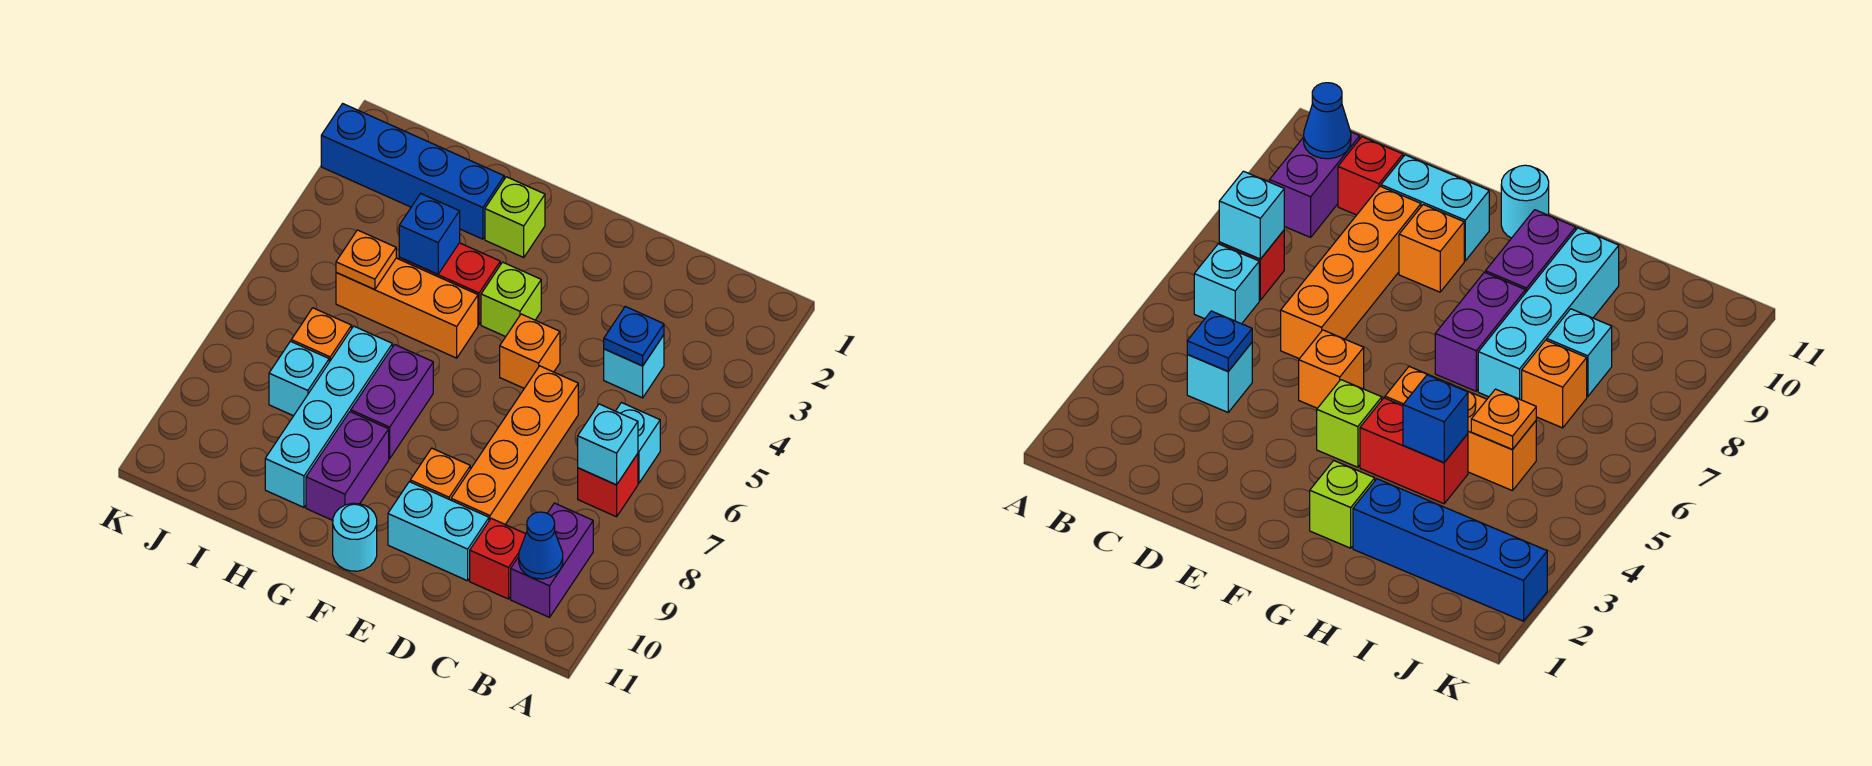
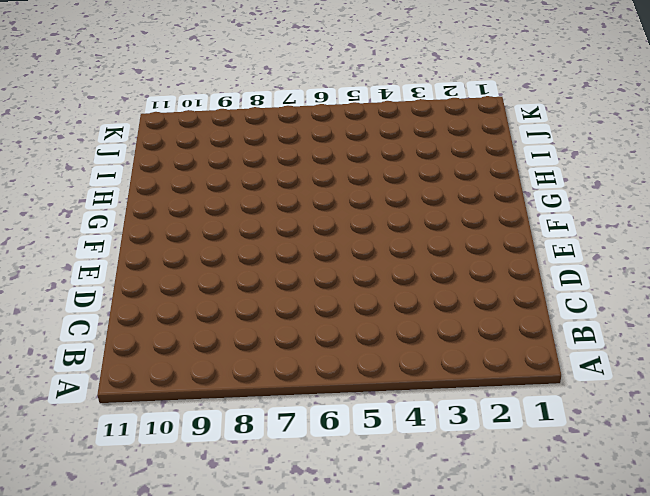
none -> cyan 1x1 brick [616,403,660,483]
none -> red 1x1 brick [578,454,638,517]
none -> purple 1x2 brick [511,503,593,617]

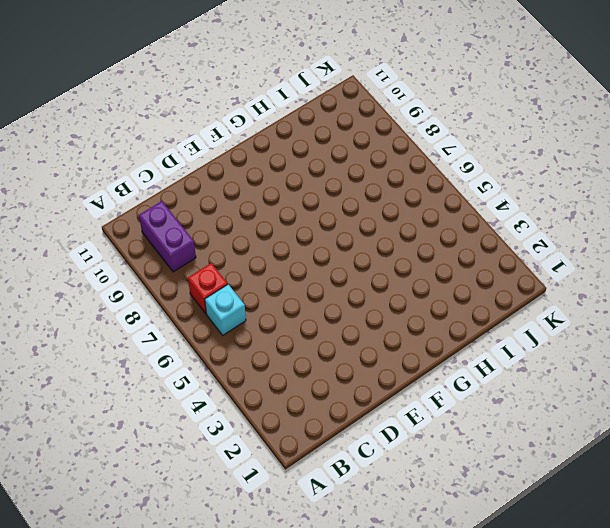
none -> cyan 1x1 brick [604,335,664,398]
none -> red 1x1 brick [470,518,526,599]
none -> orange 1x4 brick [451,366,578,524]

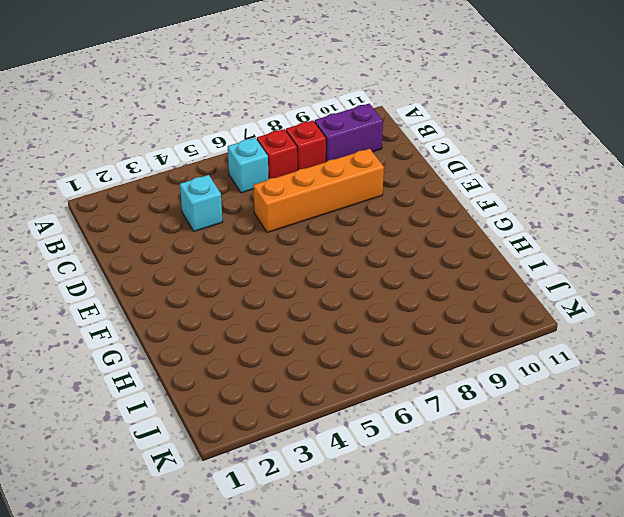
red 1x1 brick [286,121,326,170] -> red 1x1 brick moved to [470,518,526,599]
none -> cyan 1x2 brick [388,482,489,581]
none -> orange 1x1 brick [500,314,560,388]
none -> orange 1x1 brick [410,448,470,500]

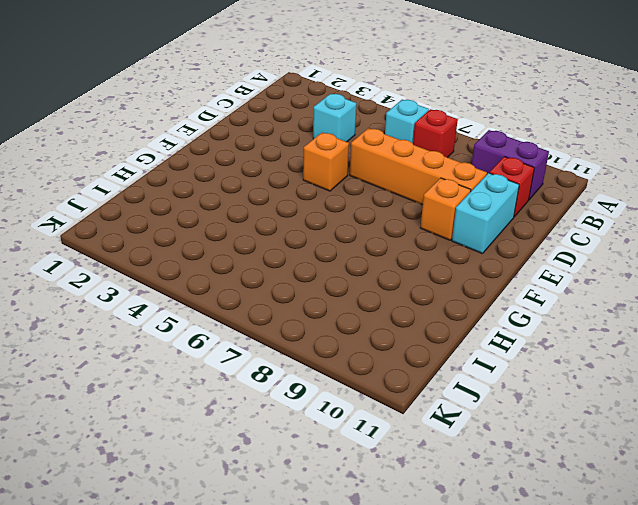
none -> lime 1x1 brick [481,262,541,337]
none -> cyan 1x1 round brick [333,503,377,571]
none -> lime 1x1 brick [485,177,545,257]

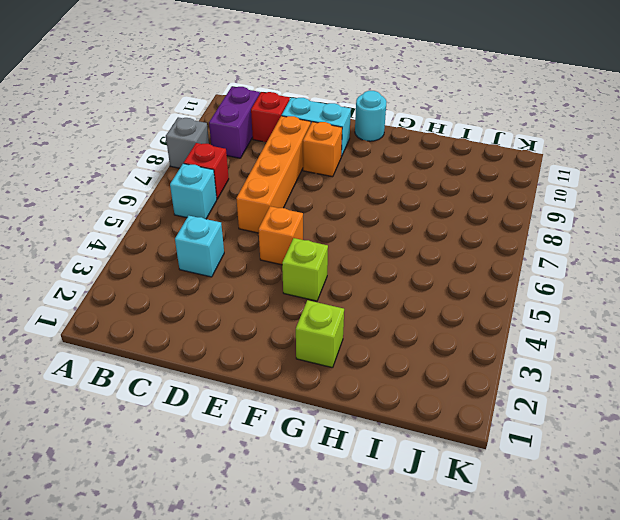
grey 1x1 brick [166,117,209,169] -> none
none -> red 1x2 brick [399,243,500,325]
none -> orange 1x3 brick [336,258,478,358]
none -> purple 1x2 brick [351,345,433,459]

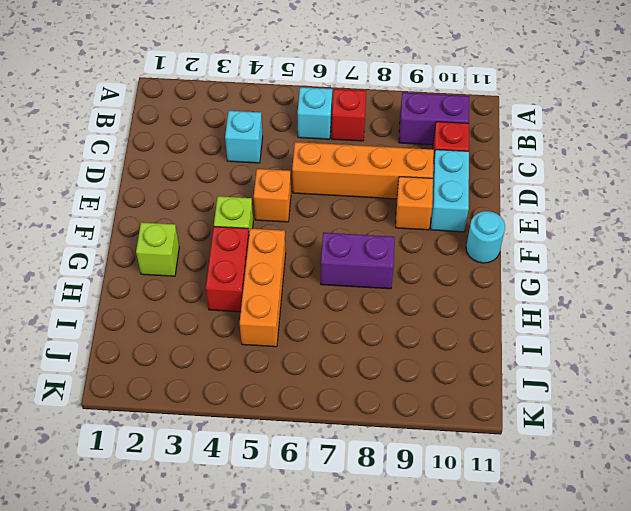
none -> purple 1x2 brick [306,412,389,520]
none -> blue 1x4 brick [321,104,504,239]
none -> cyan 1x4 brick [265,326,392,507]

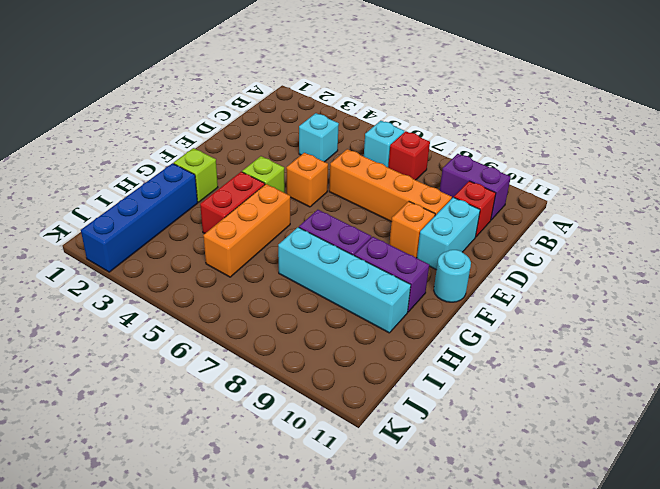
none -> orange 1x1 brick [291,308,352,362]
none -> cyan 1x1 brick [269,341,329,416]
none -> cyan 1x1 brick [578,404,638,485]

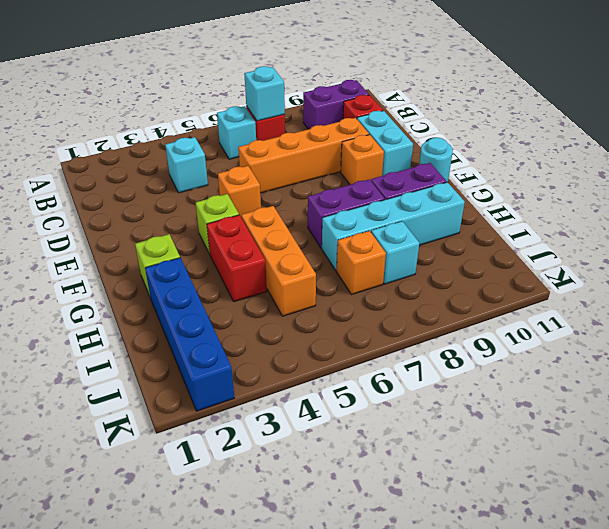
none -> blue 1x1 cone [519,512,563,579]
none -> blue 1x1 plate [604,306,664,366]
none -> blue 1x1 brick [399,194,460,274]

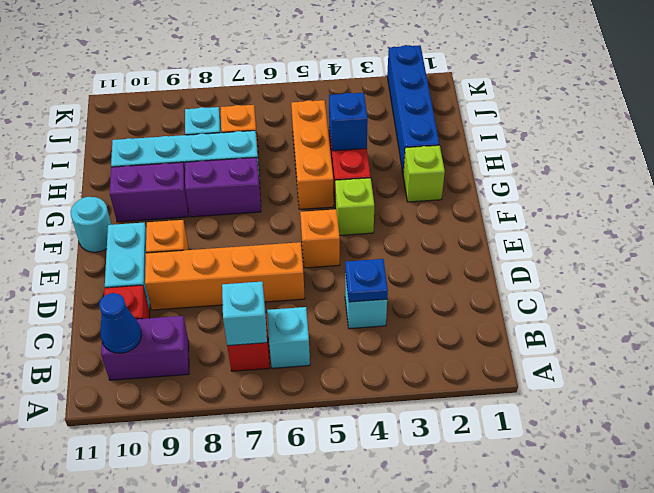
none -> orange 1x1 plate [336,230,396,290]

